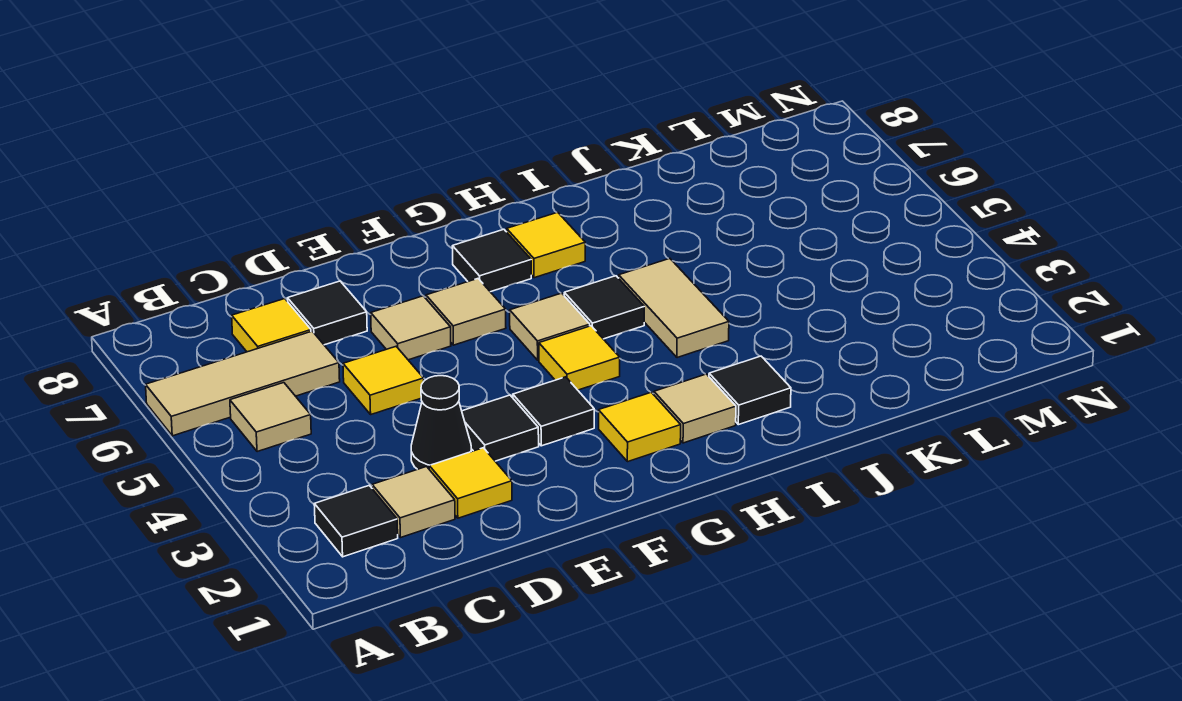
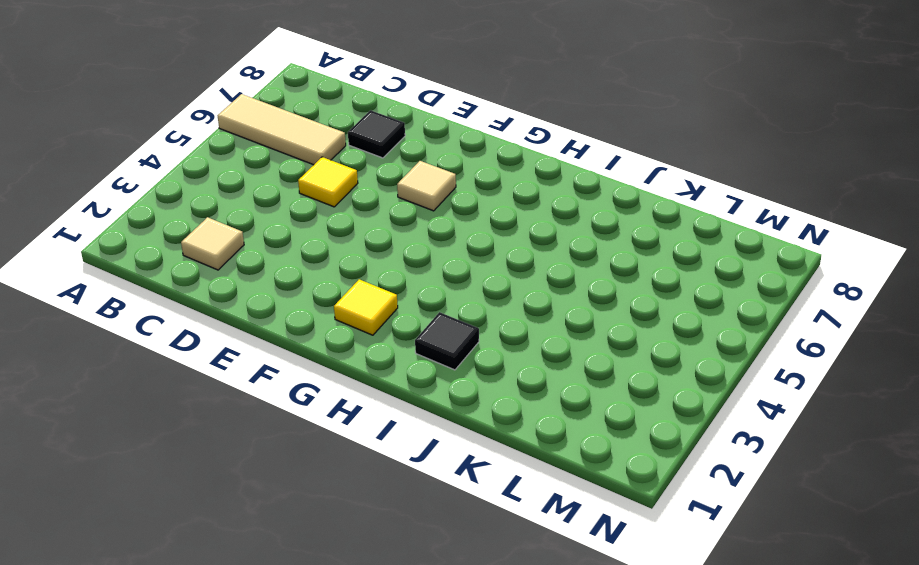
none -> black 1x1 tile [314,486,398,557]
none -> tan 1x1 tile [230,383,311,452]
none -> yellow 1x1 tile [232,299,311,352]

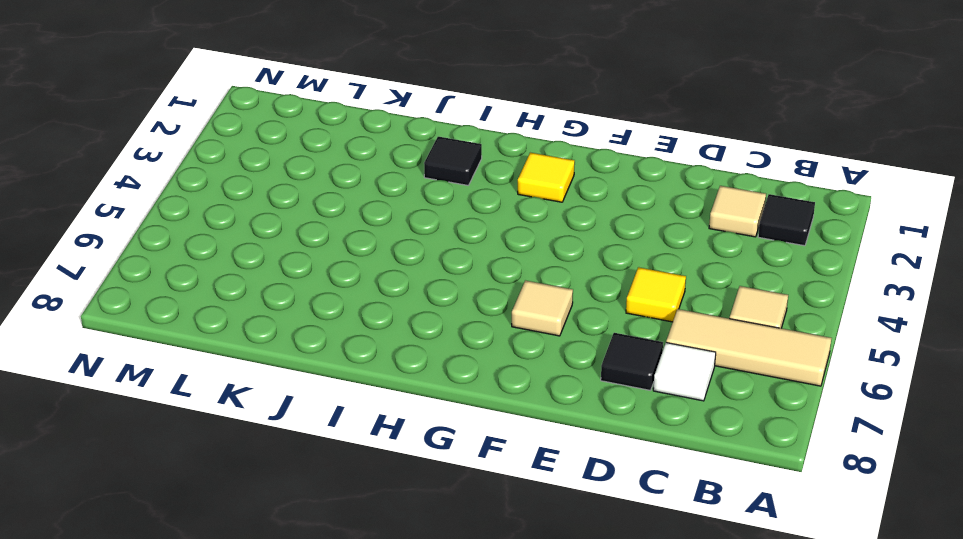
white 1x1 tile [653,343,716,401] -> yellow 1x1 tile [232,299,311,352]
none -> yellow 1x1 tile [429,448,512,518]
none -> black 1x1 cone [411,376,471,469]
none -> black 1x1 tile [462,395,539,461]

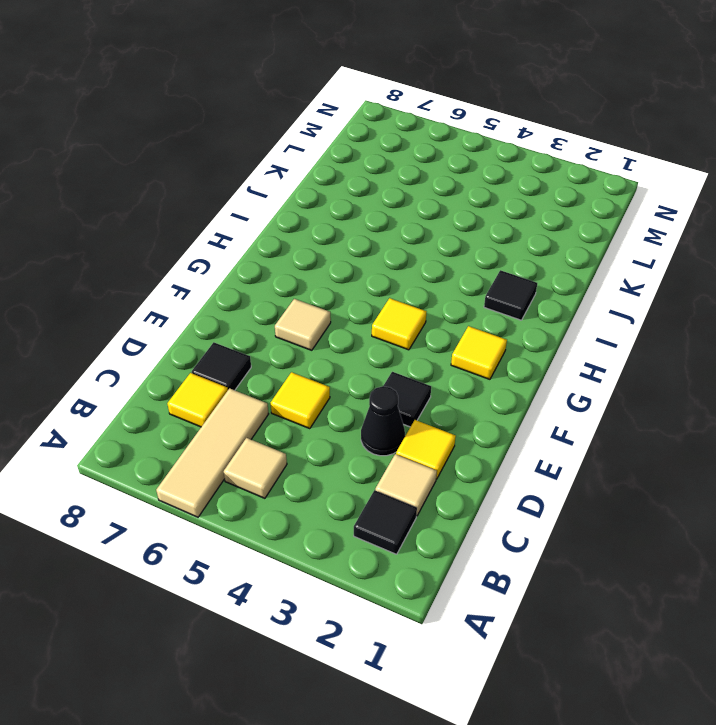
none -> tan 1x1 tile [371,296,451,360]
none -> black 1x1 tile [513,377,594,446]
none -> tan 1x1 tile [510,293,590,360]

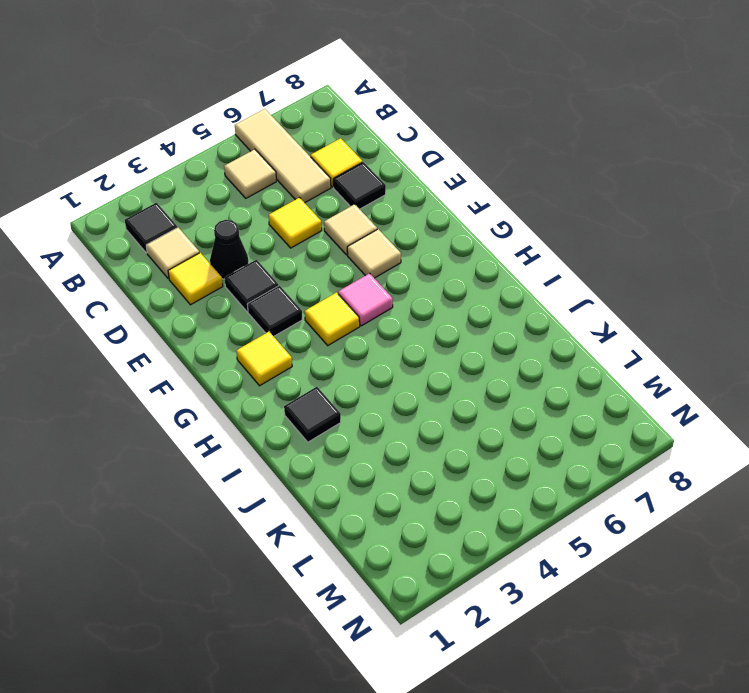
pink 1x1 tile [338,273,393,326] -> tan 1x1 tile [510,293,590,360]
none -> black 1x1 tile [452,229,531,292]
none -> tan 1x1 tile [654,374,736,443]
none -> black 1x1 tile [564,276,644,339]

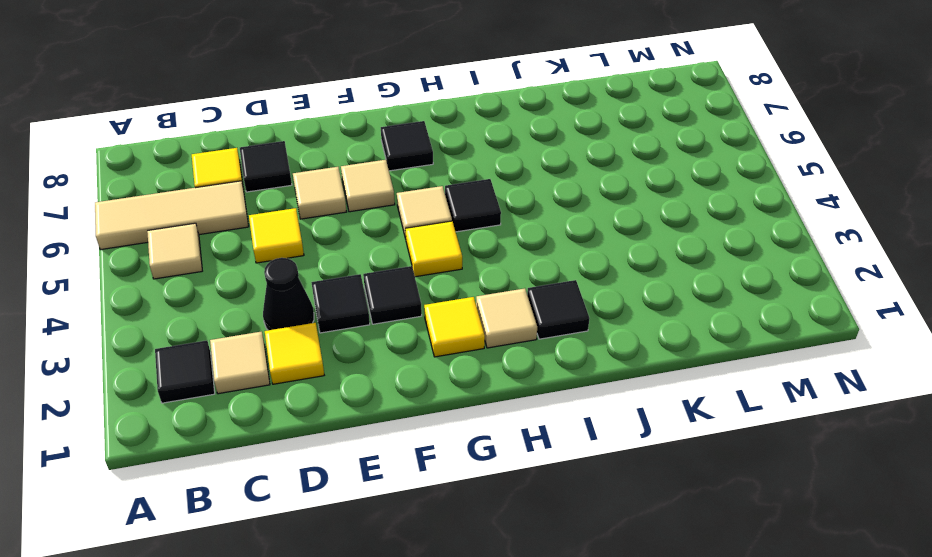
none -> yellow 1x1 tile [507,212,585,278]
none -> tan 1x2 tile [619,259,729,358]

